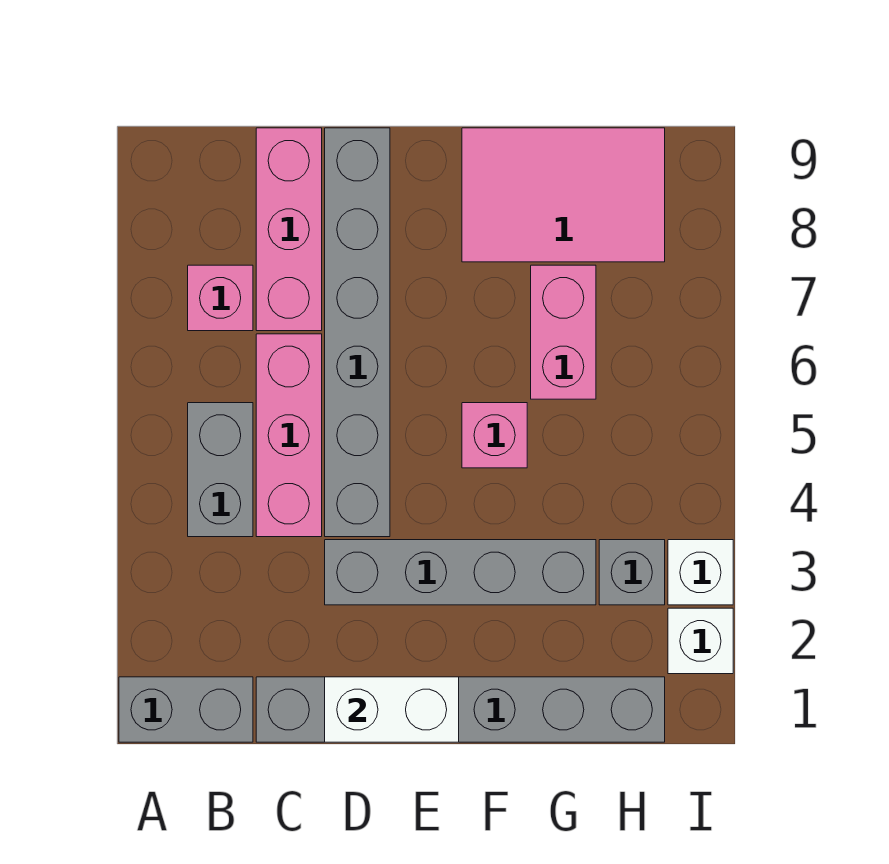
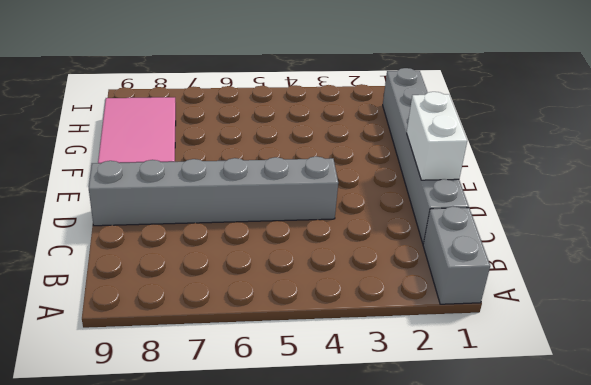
none -> grey 1x2 brick [188,403,253,537]
none -> pink 1x1 brick [188,265,253,331]
none -> pink 1x3 brick [256,334,322,537]

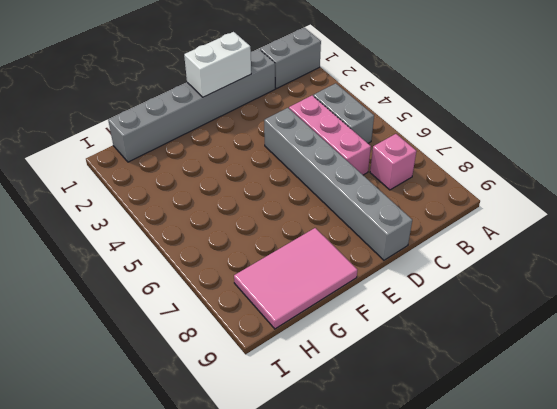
none -> pink 1x3 brick [256,128,322,331]
none -> grey 1x4 brick [325,540,596,605]
none -> pink 1x1 brick [462,403,527,468]

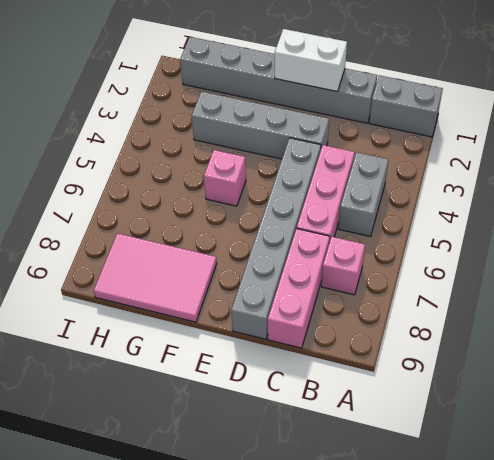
none -> pink 1x2 brick [531,265,596,399]
none -> grey 1x1 brick [599,540,665,605]
none -> white 1x1 brick [668,608,733,674]

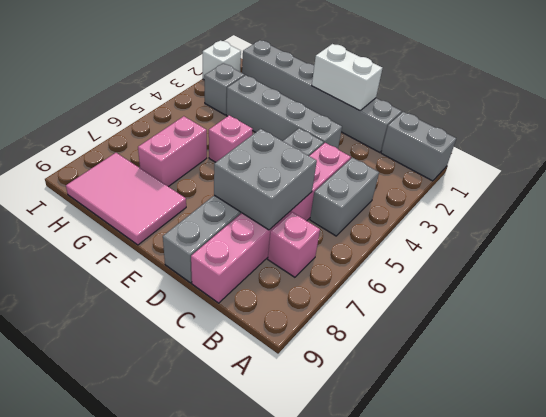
grey 2x2 brick [214,129,317,230] -> none
none -> white 1x1 brick [668,540,733,605]

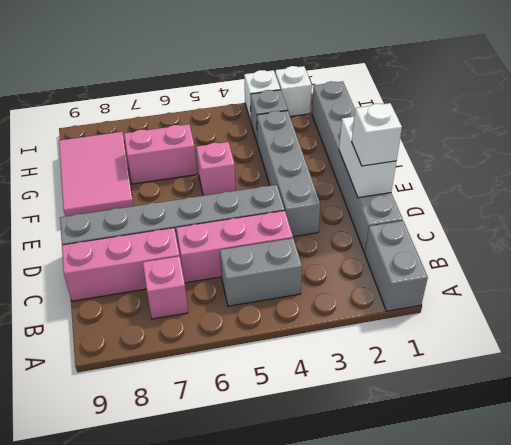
white 1x1 brick [352,103,402,166] -> none

